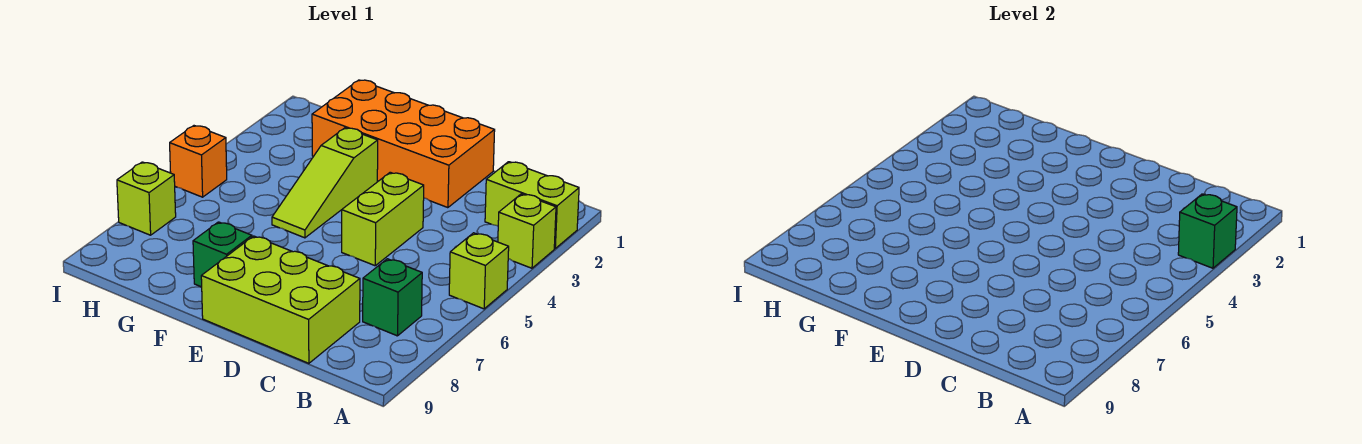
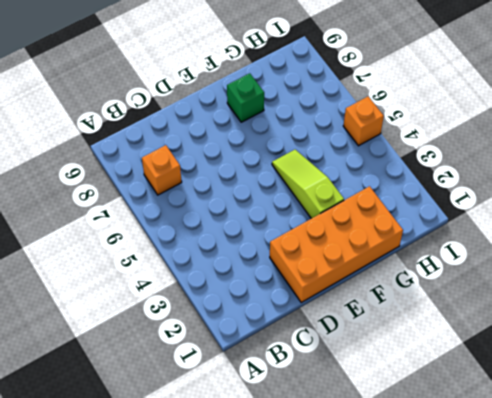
orange 1x1 brick [142,145,182,195] -> green 1x1 brick [363,259,422,336]
none -> lime 1x2 brick [485,162,579,248]
none -> lime 1x1 brick [498,194,556,268]
none -> lime 1x1 brick [449,233,509,309]

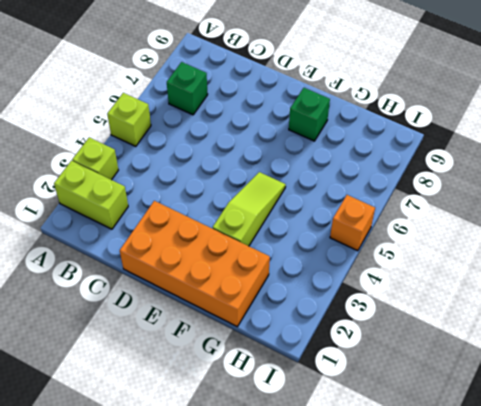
none -> lime 2x3 brick [201,236,360,363]
none -> lime 1x2 brick [342,172,424,266]
none -> lime 1x1 brick [117,162,176,235]

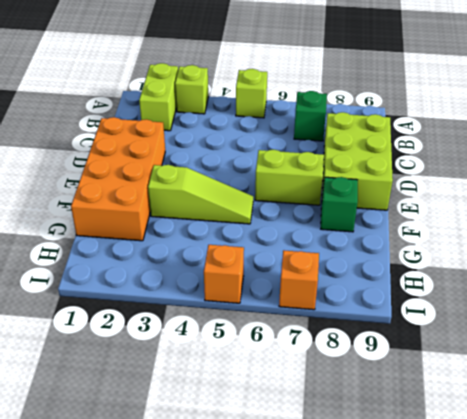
lime 1x2 brick [255,150,324,205] -> lime 1x2 brick moved to [342,172,424,266]
orange 1x1 brick [279,250,319,310] -> lime 1x1 brick [117,162,176,235]
none -> green 1x1 brick [1178,194,1237,268]

